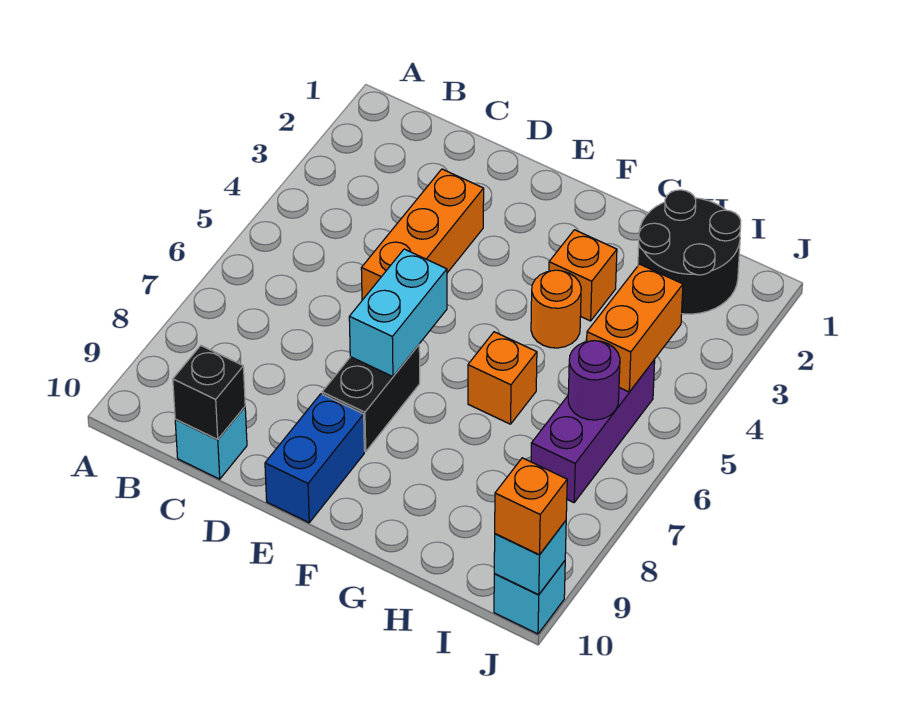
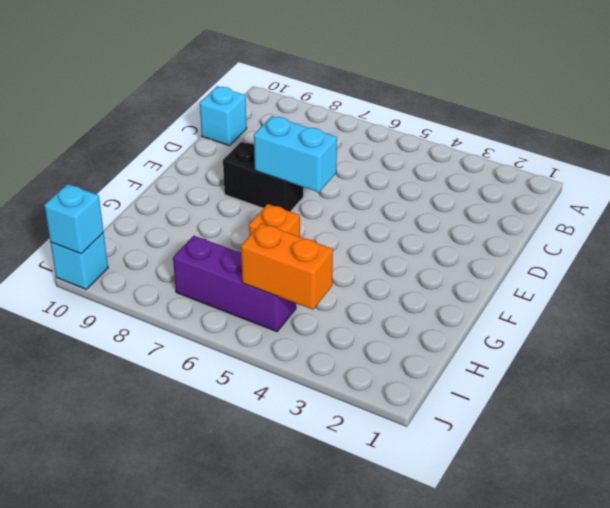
none -> orange 1x3 brick [361,169,484,300]
none -> blue 1x2 brick [265,394,364,523]
none -> orange 1x1 brick [549,230,617,321]

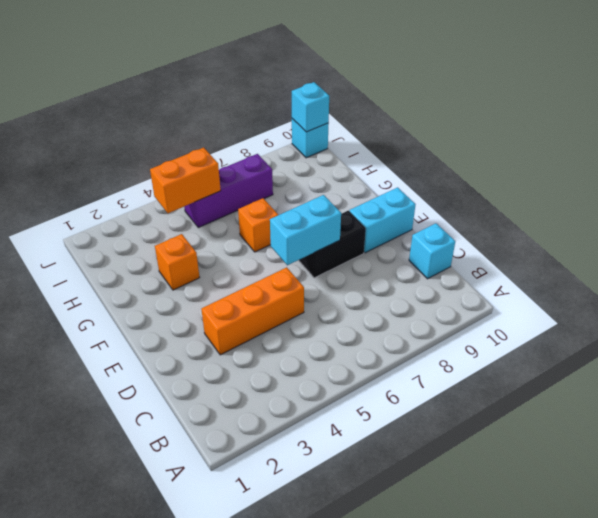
cyan 1x2 brick [350,188,416,253] -> blue 1x2 brick [265,394,364,523]
none -> orange 1x1 round brick [531,270,581,348]
none -> black 2x2 round brick [638,190,741,314]
none -> black 1x1 brick [173,346,245,439]

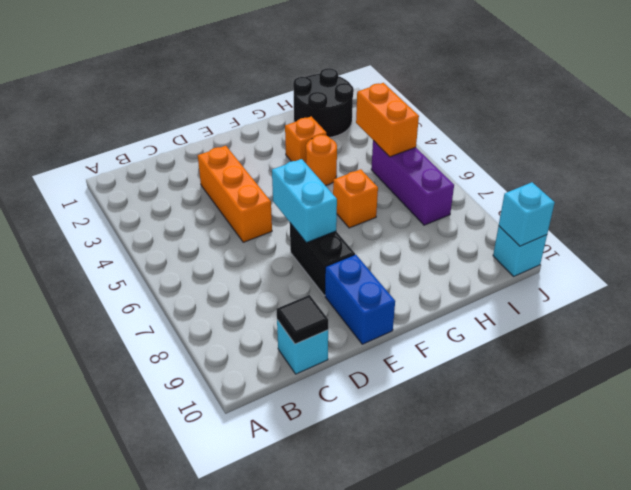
black 1x1 tile [276,295,328,344] -> black 1x1 brick [173,346,245,439]
none -> purple 1x1 round brick [568,341,620,420]
none -> orange 1x1 brick [495,458,567,555]

